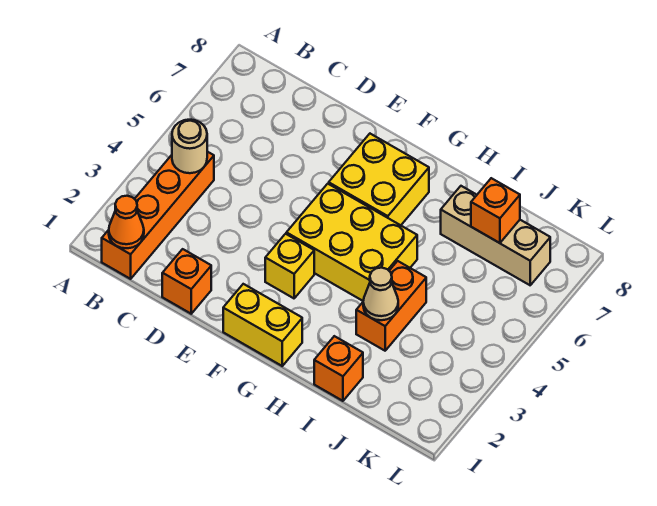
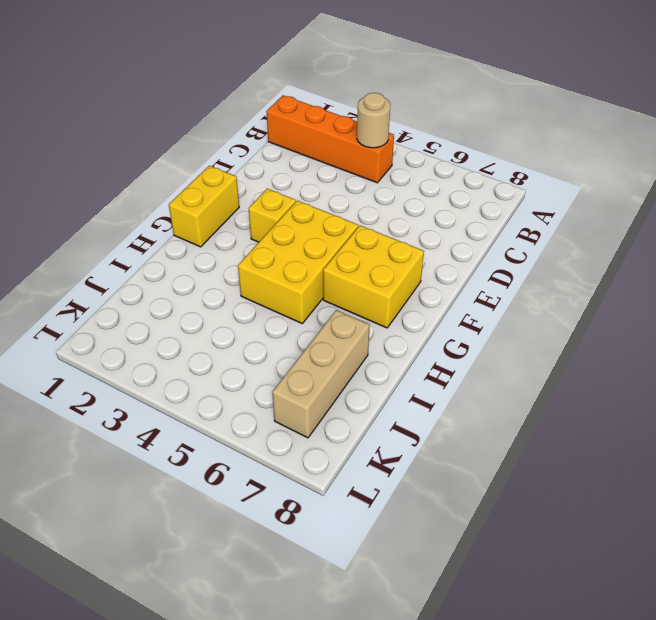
none -> orange 1x1 brick [162,249,211,314]
none -> orange 1x1 brick [314,336,363,401]
none -> orange 1x2 brick [356,261,426,351]

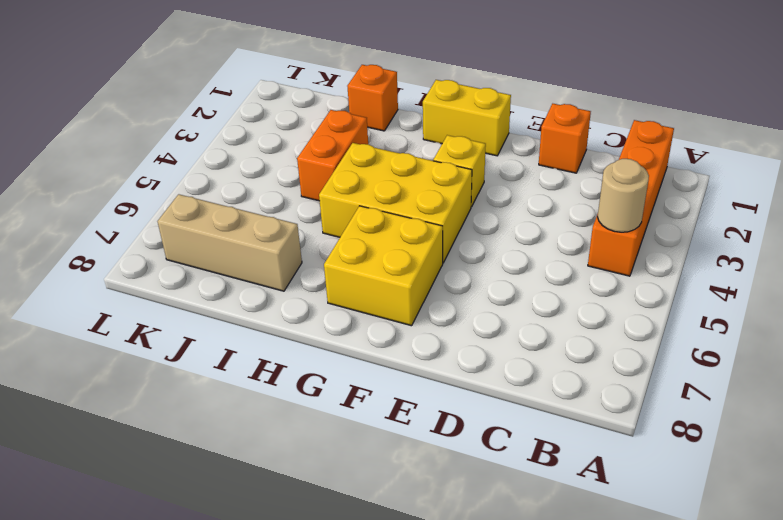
none -> orange 1x1 cone [109,196,144,248]
none -> tan 1x1 cone [363,268,398,320]
none -> orange 1x1 brick [471,178,520,243]

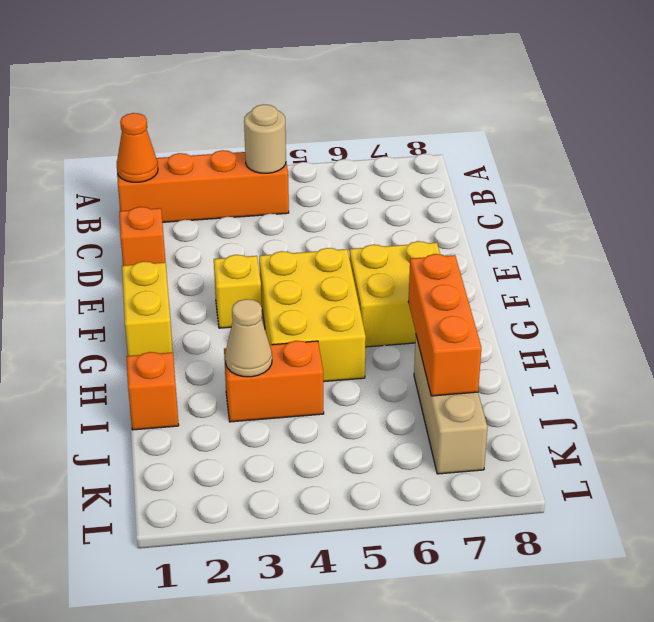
orange 1x3 brick [408,254,481,396] -> orange 1x1 brick [471,178,520,243]

